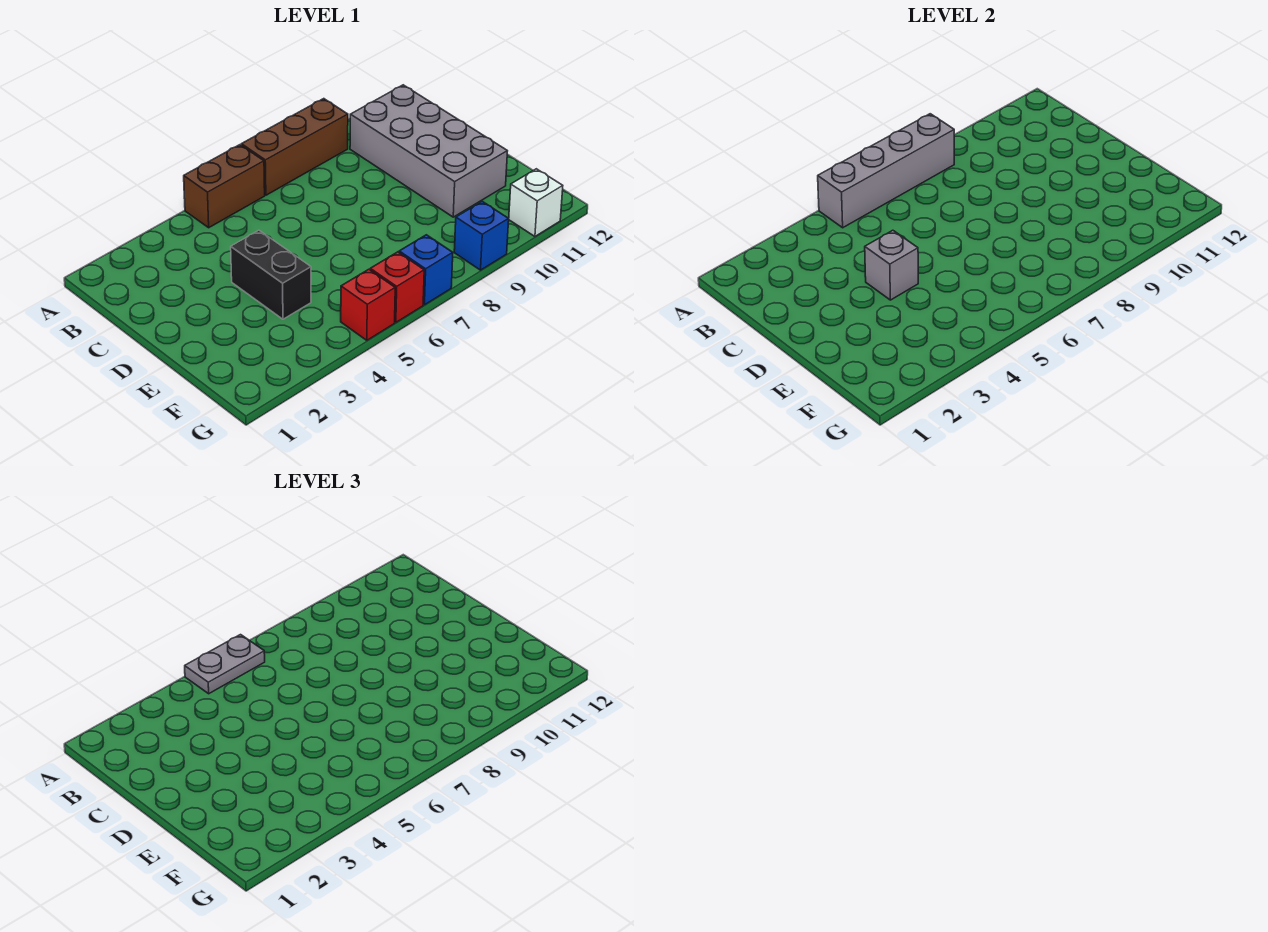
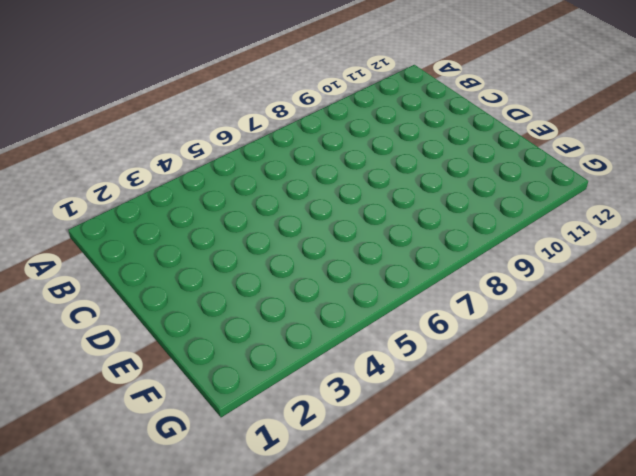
none -> brown 1x2 brick [184,145,265,228]
none -> brown 1x3 brick [241,99,348,195]
none -> grey 2x4 brick [350,85,507,217]

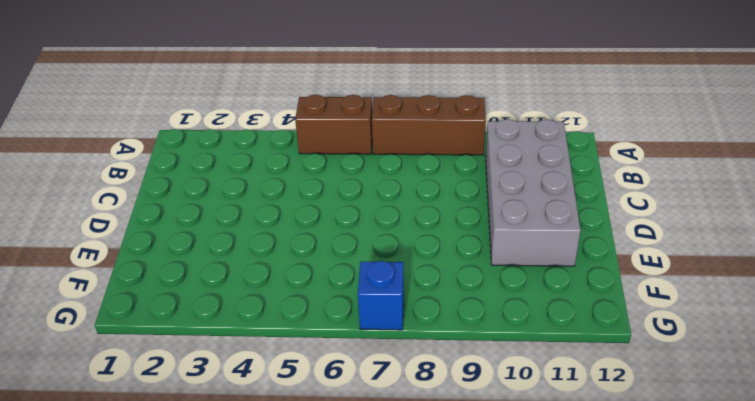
none -> black 1x2 brick [231,230,311,319]
none -> red 1x1 brick [341,269,395,340]
none -> red 1x1 brick [370,252,424,322]

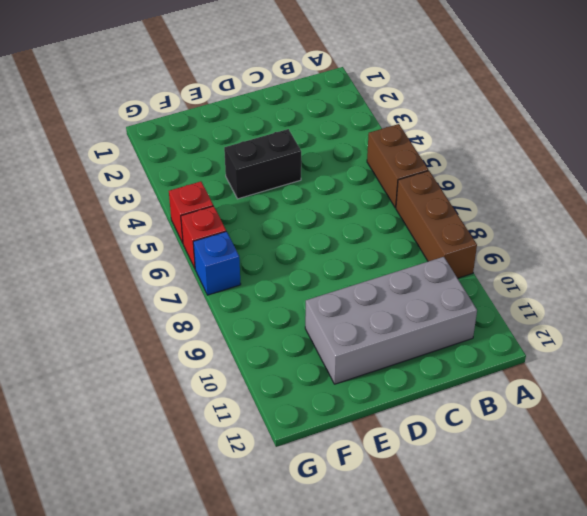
none -> blue 1x1 brick [454,201,509,270]
none -> white 1x1 brick [509,169,563,236]
none -> grey 1x4 brick [818,114,954,228]

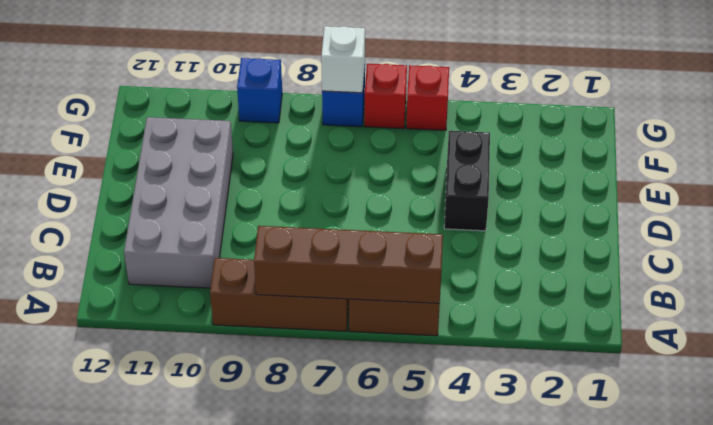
brown 1x4 brick [254,226,443,303] -> grey 1x4 brick [818,114,954,228]
white 1x1 brick [321,26,365,93] -> white 1x1 brick moved to [509,169,563,236]
none -> grey 1x1 brick [865,230,918,300]
none -> grey 1x2 plate [185,635,265,694]

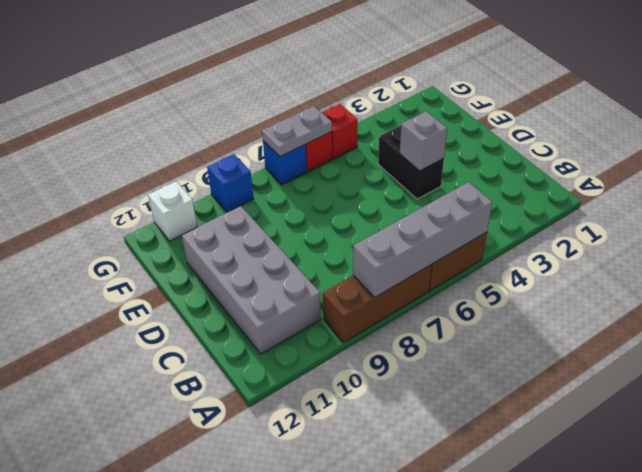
grey 1x2 plate [262,106,332,157] -> grey 1x2 plate moved to [185,635,265,694]

